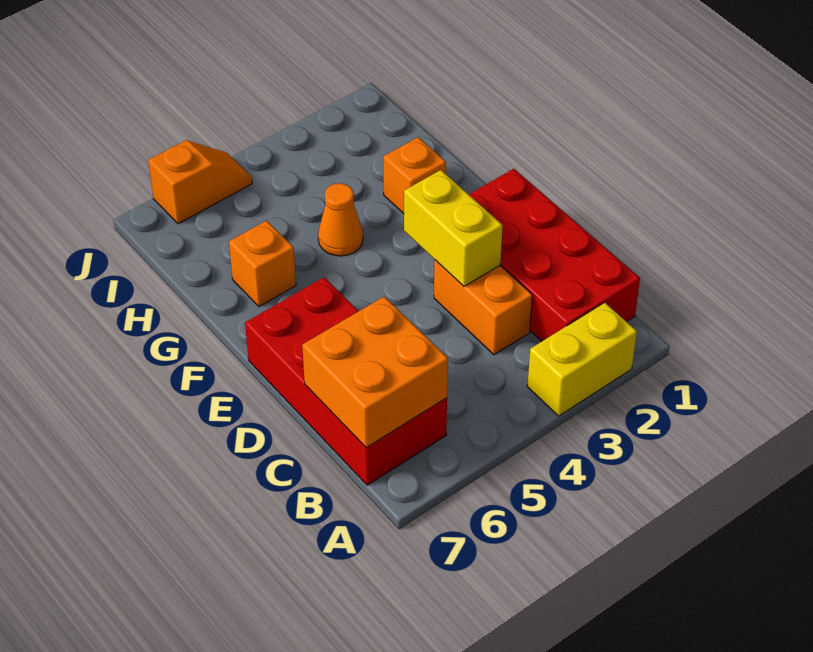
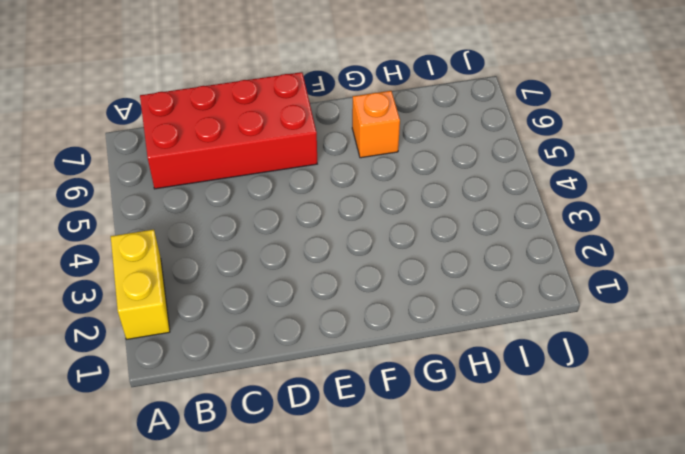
none -> red 2x4 brick [469,169,640,341]
none -> orange 1x2 brick [434,260,532,355]

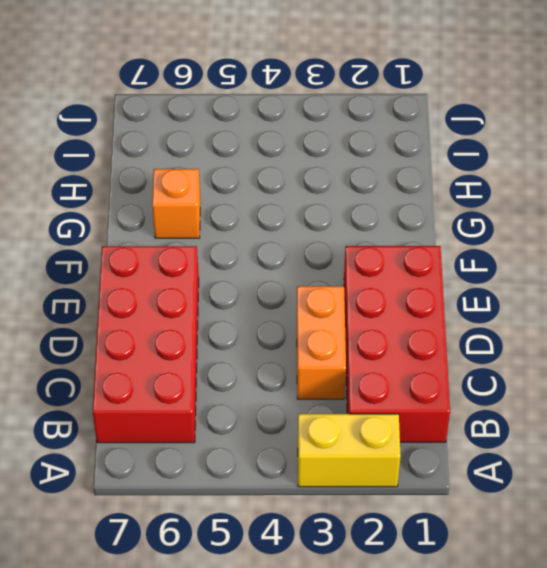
none -> orange 1x1 brick [383,137,446,214]
none -> orange 1x1 cone [318,183,363,256]

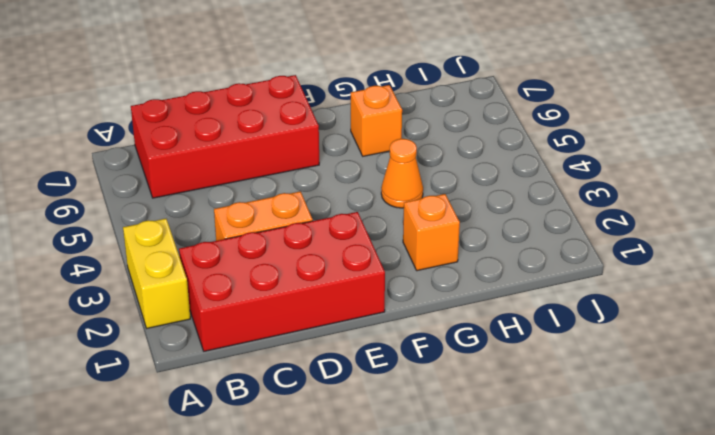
none -> orange 1x2 slope [148,140,252,224]
none -> orange 2x2 brick [302,297,448,448]

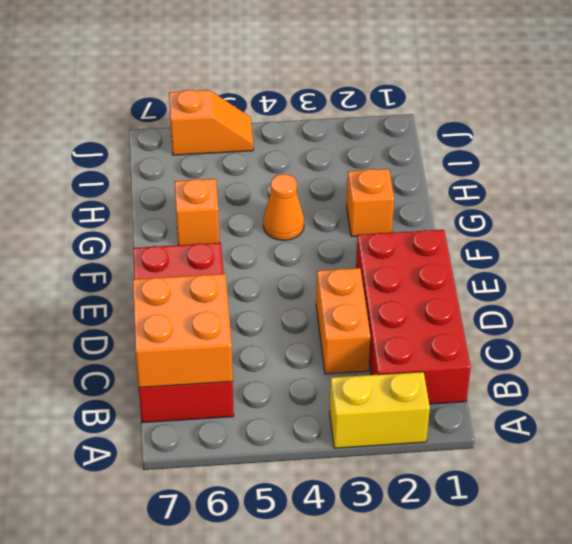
none -> yellow 1x2 brick [404,170,503,286]

